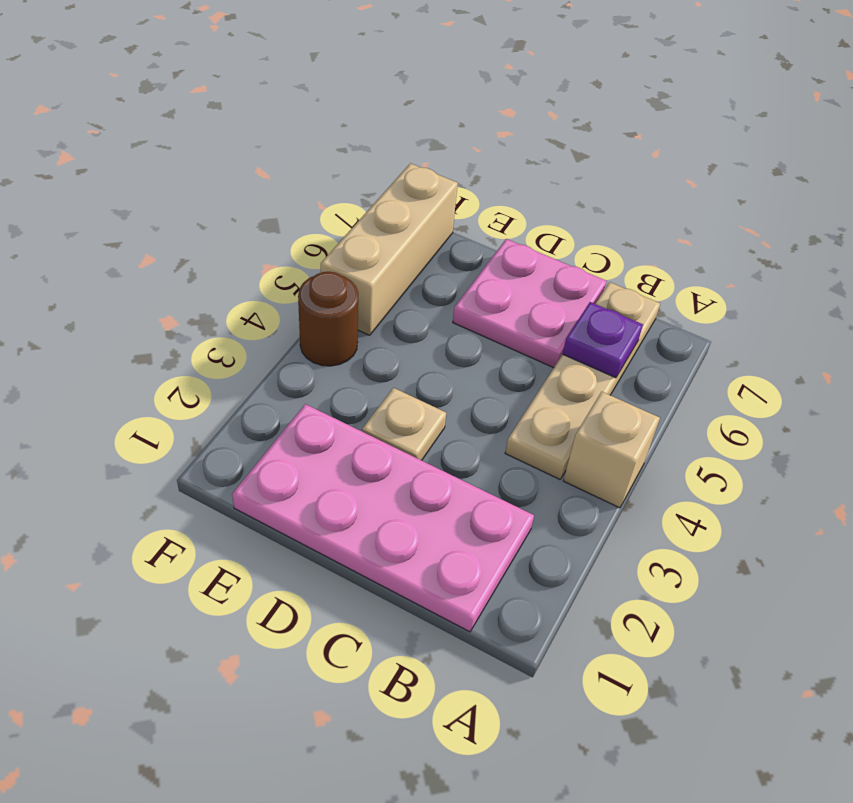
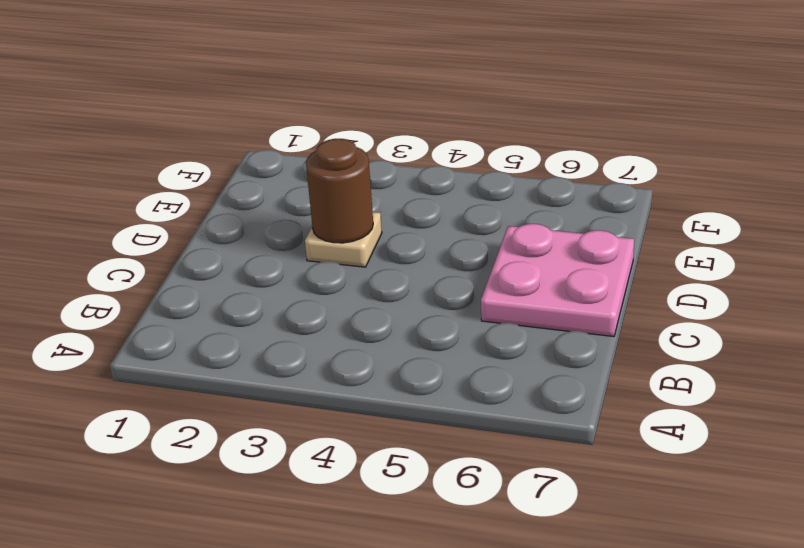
brown 1x1 round brick [306,139,373,243] -> brown 1x1 round brick moved to [298,272,358,366]
none -> tan 1x1 brick [563,392,660,508]
none -> pink 2x4 plate [232,404,534,632]

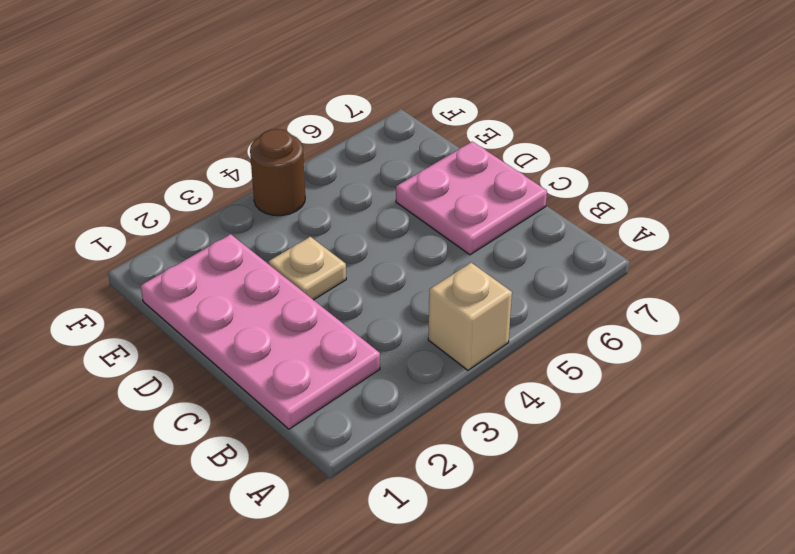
none -> tan 1x4 plate [505,282,660,479]
none -> tan 1x3 brick [321,163,458,335]

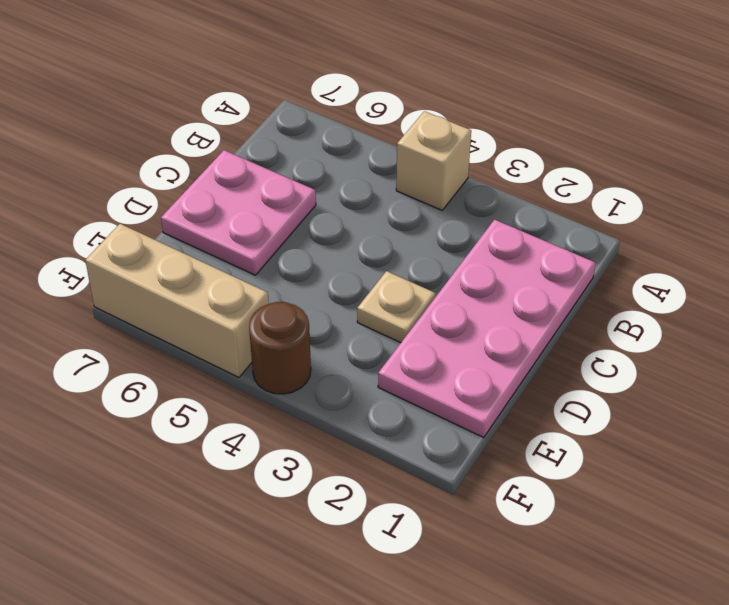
none -> tan 1x4 plate [505,282,660,479]
none -> purple 1x1 plate [563,302,643,378]

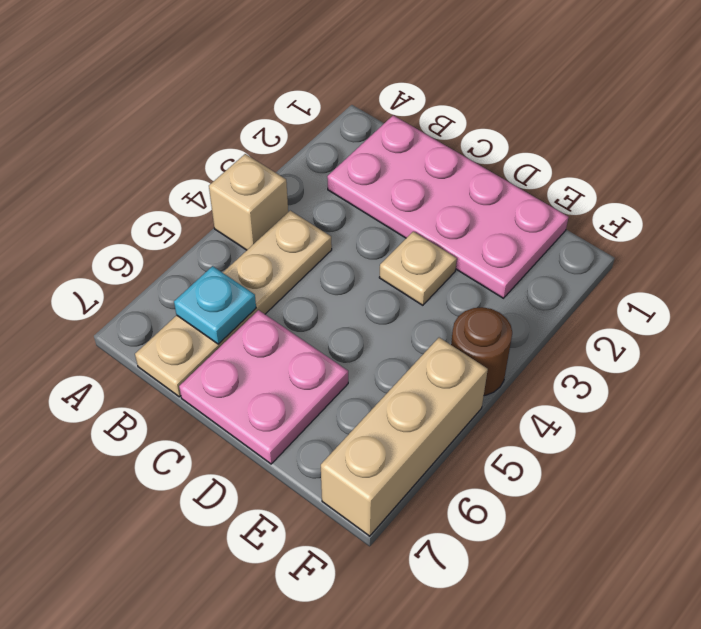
cyan 1x1 plate [174,266,256,344] -> purple 1x1 plate [563,302,643,378]

